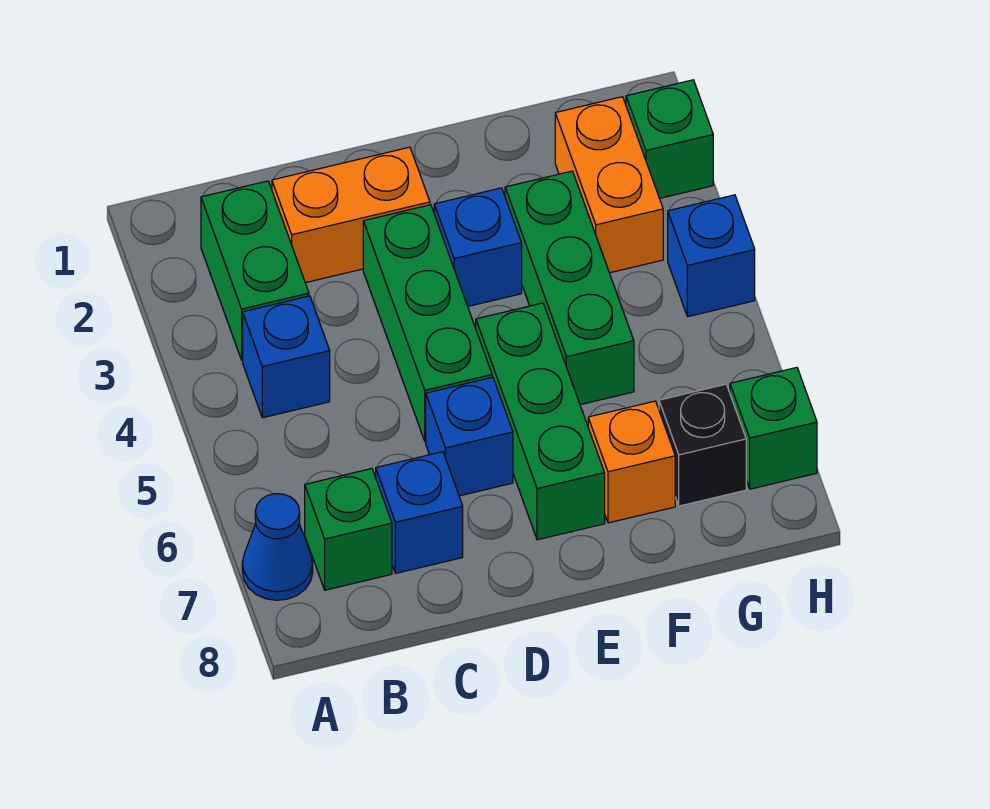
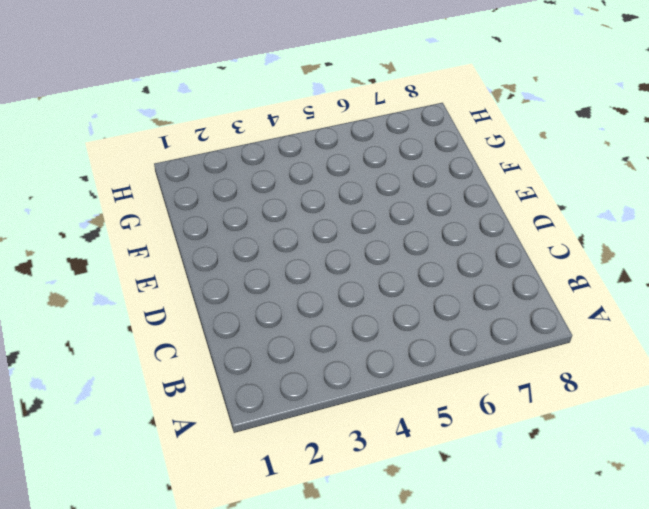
none -> blue 1x1 cone [242,494,313,600]
none -> green 1x2 brick [201,181,309,360]
none -> blue 1x1 brick [243,296,330,418]

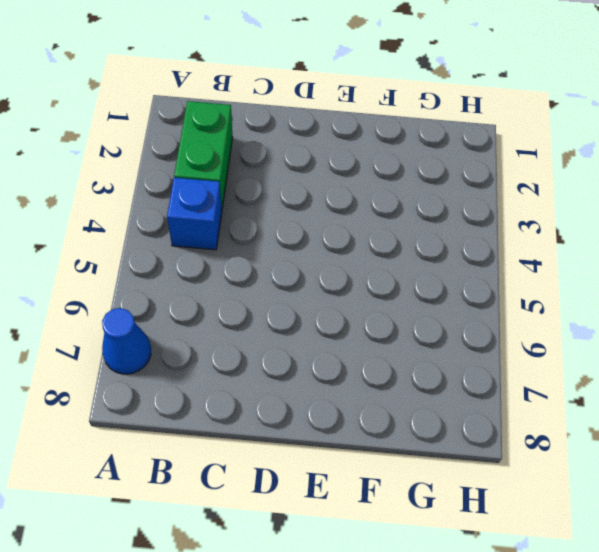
none -> green 1x1 brick [305,469,392,590]
none -> orange 1x2 brick [272,147,430,283]
none -> blue 1x1 brick [376,452,463,573]

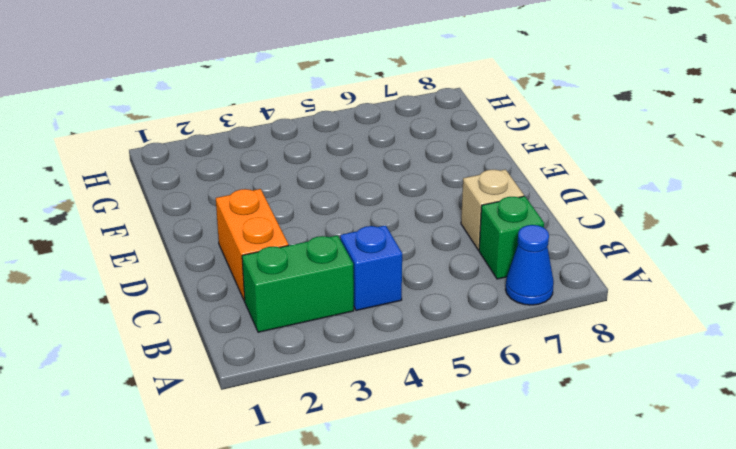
tan 1x1 brick [461,169,524,250] -> blue 1x1 brick [376,452,463,573]
none -> green 1x3 brick [363,205,492,442]
none -> blue 1x1 brick [426,377,513,496]
none -> blue 1x1 brick [434,188,522,306]

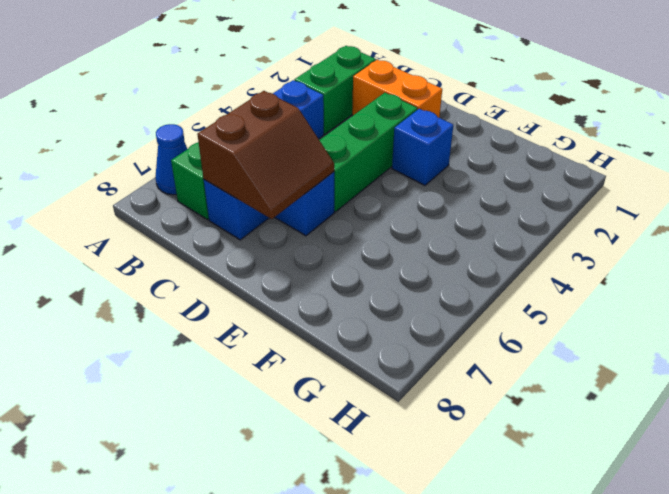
brown 2x2 slope [197,91,334,219] -> none
none -> green 1x3 brick [476,303,605,540]
none -> green 1x3 brick [505,171,634,405]
none -> orange 1x1 brick [588,401,675,523]

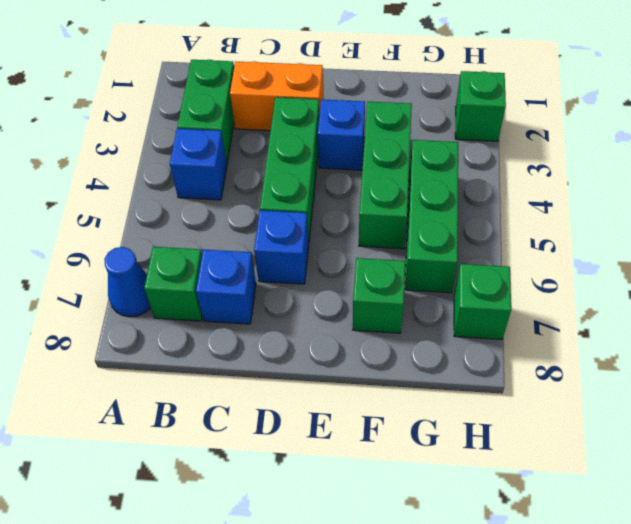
green 1x1 brick [353,258,405,333] -> orange 1x1 brick [588,401,675,523]
green 1x3 brick [405,140,458,293] -> green 1x3 brick moved to [476,303,605,540]
none -> orange 1x2 brick [555,97,663,273]
none -> black 1x1 brick [659,384,746,506]
none -> blue 1x1 brick [668,195,755,317]

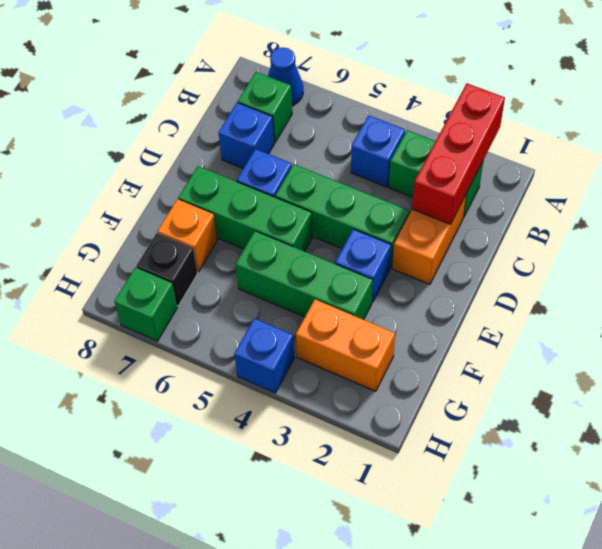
red 1x3 brick [412,83,505,224] -> none
none -> green 1x1 brick [626,80,713,198]

